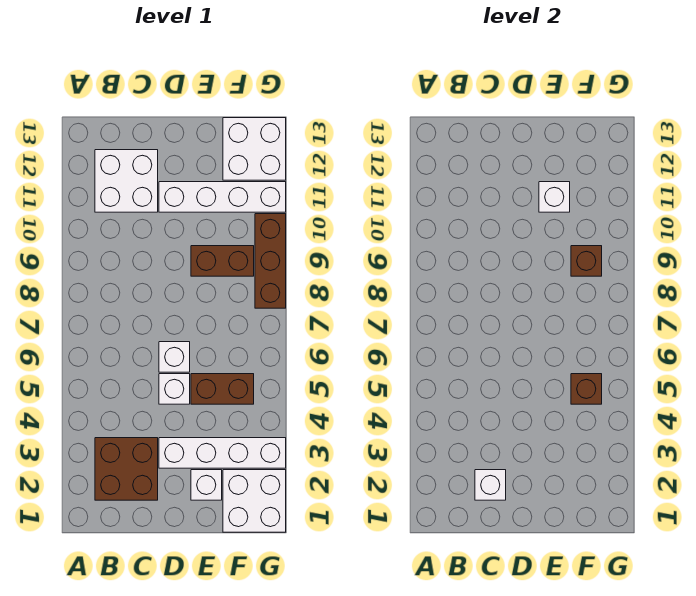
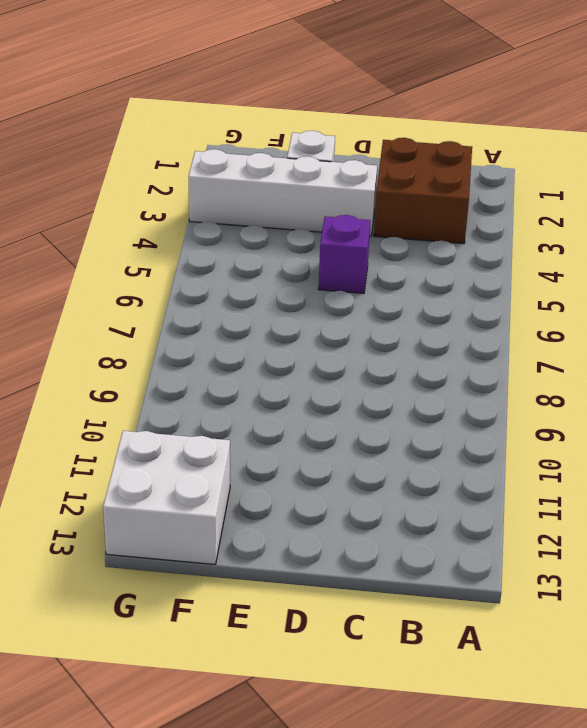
purple 1x1 brick [319,215,370,293] -> white 1x1 brick [159,374,190,404]
none -> white 2x2 brick [95,150,158,212]
none -> white 1x1 brick [159,342,190,372]
none -> white 1x4 brick [159,182,286,212]

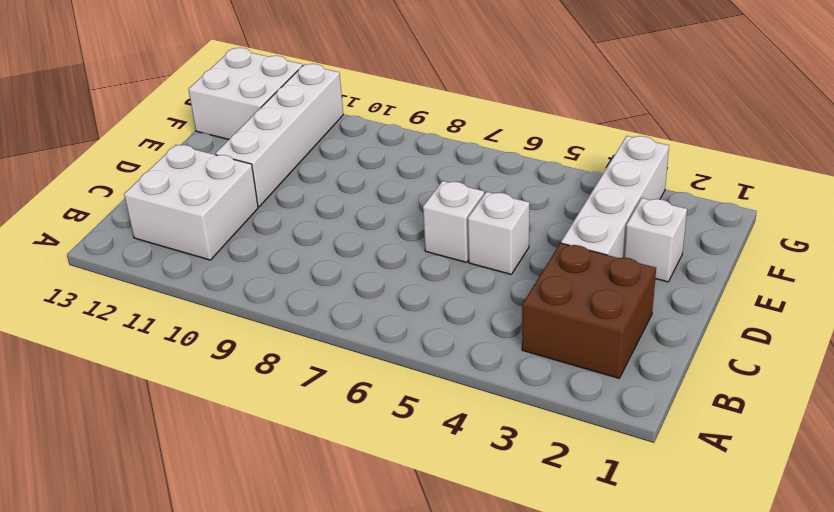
none -> brown 1x2 brick [191,374,254,404]
none -> brown 1x2 brick [191,246,254,276]
none -> white 2x2 brick [223,470,286,532]

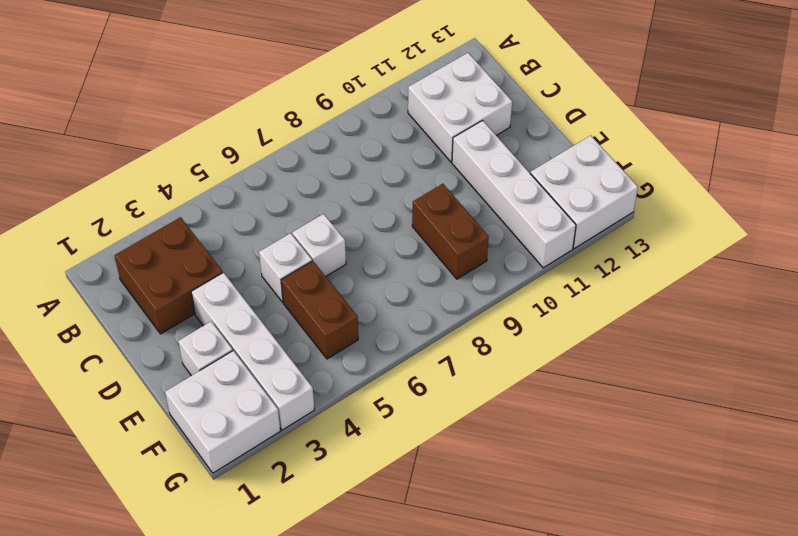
none -> brown 1x3 brick [255,214,286,308]
none -> white 1x1 brick [475,470,506,500]
none -> white 1x1 brick [539,182,570,212]

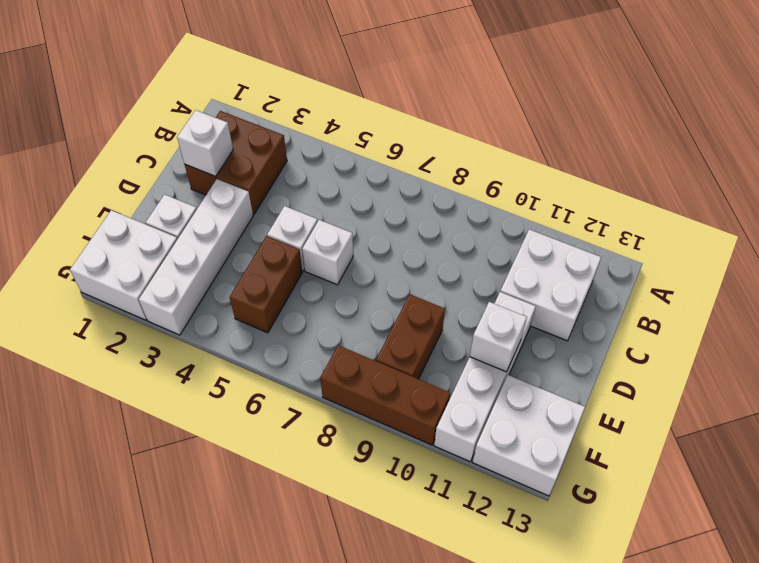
none -> brown 1x1 brick [571,374,602,404]
none -> brown 1x1 brick [571,246,602,276]

